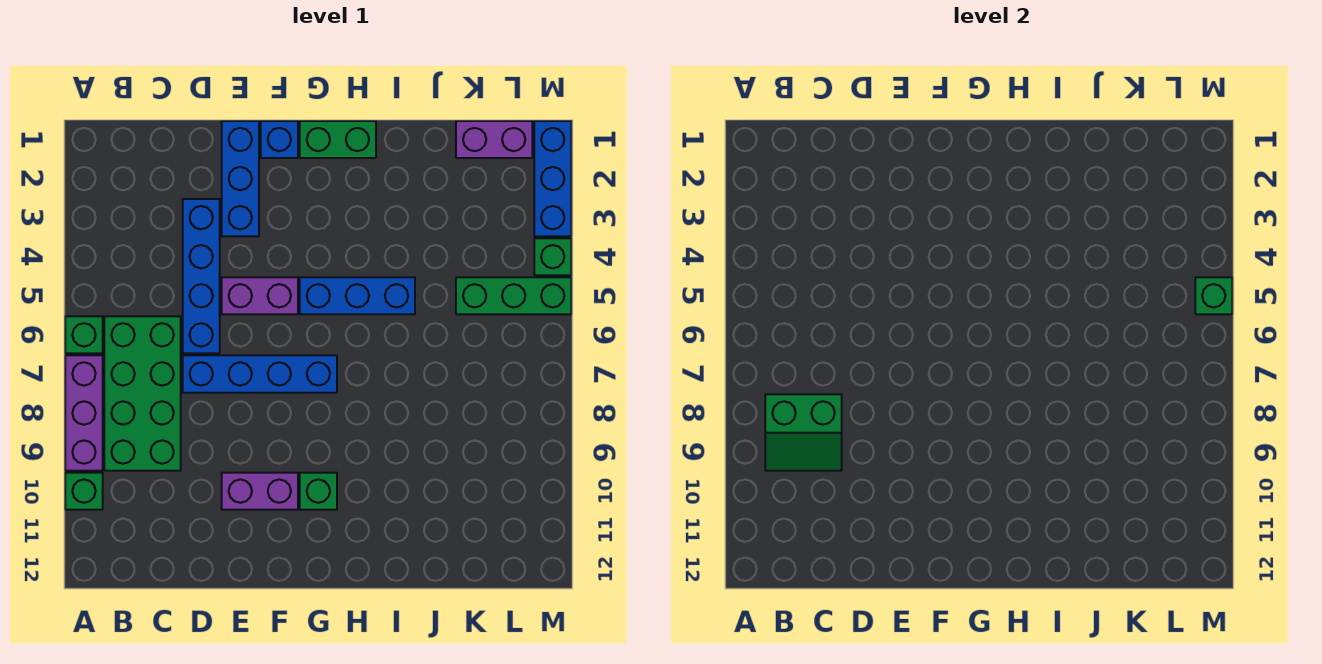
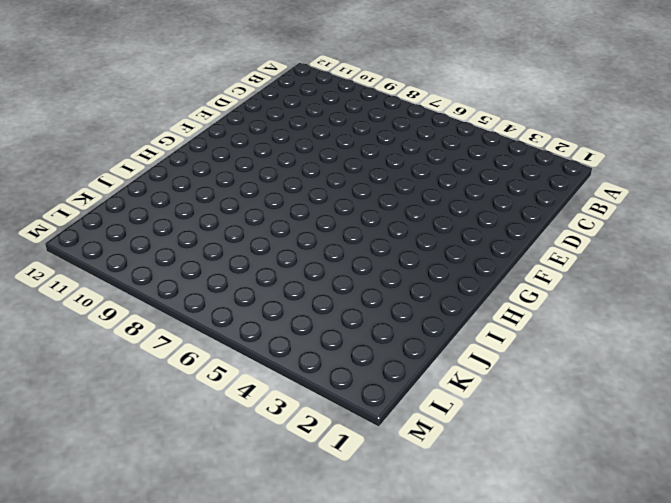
none -> green 1x1 brick [65,316,103,353]
none -> purple 1x3 brick [65,355,103,471]
none -> green 1x1 brick [65,473,103,510]

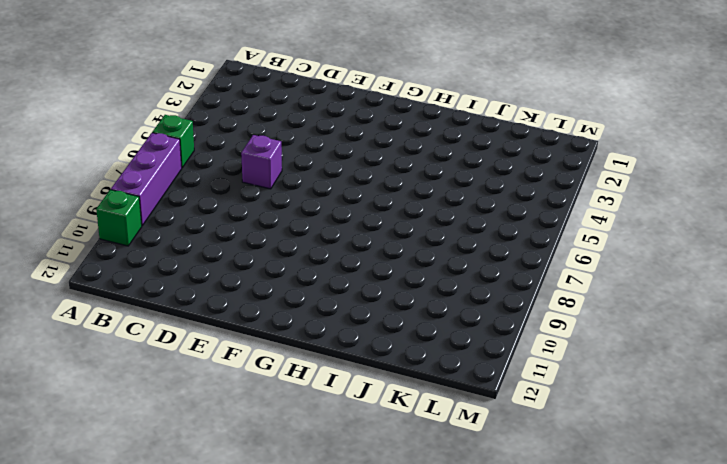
purple 1x1 brick [241,135,282,189] -> blue 1x4 brick [183,199,220,353]
none -> green 2x4 brick [104,316,181,471]
none -> blue 1x4 brick [183,355,337,393]
none -> blue 1x3 brick [222,121,259,236]

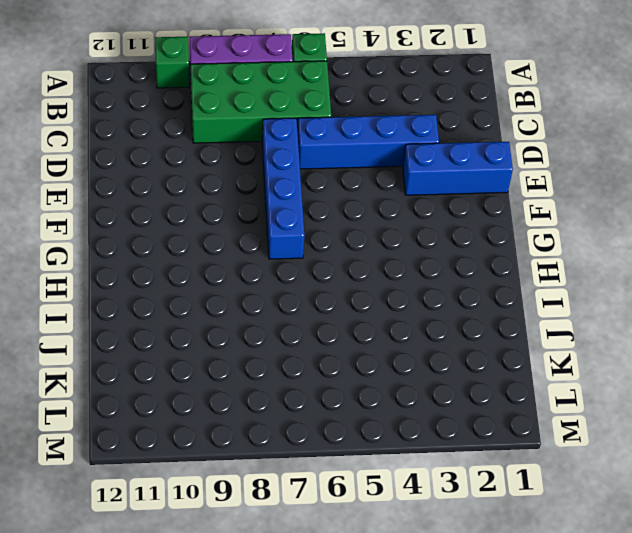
none -> purple 1x2 brick [222,277,298,314]
none -> purple 1x2 brick [222,473,298,510]
none -> blue 1x1 brick [261,121,298,158]

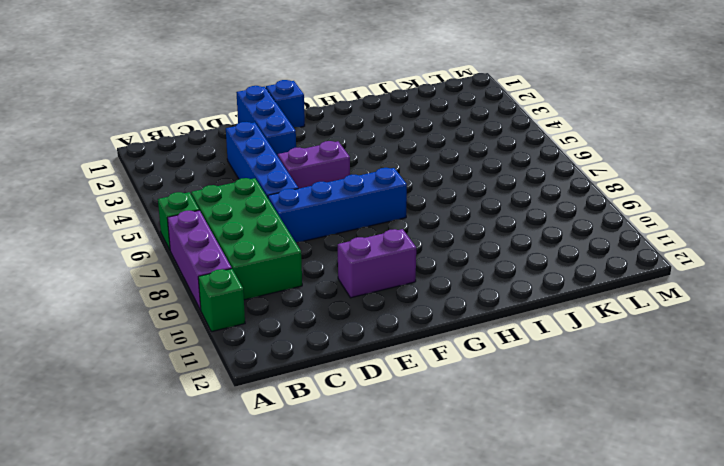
none -> green 1x2 brick [300,121,376,158]
none -> blue 1x3 brick [300,277,415,314]
none -> green 1x1 brick [300,473,337,510]

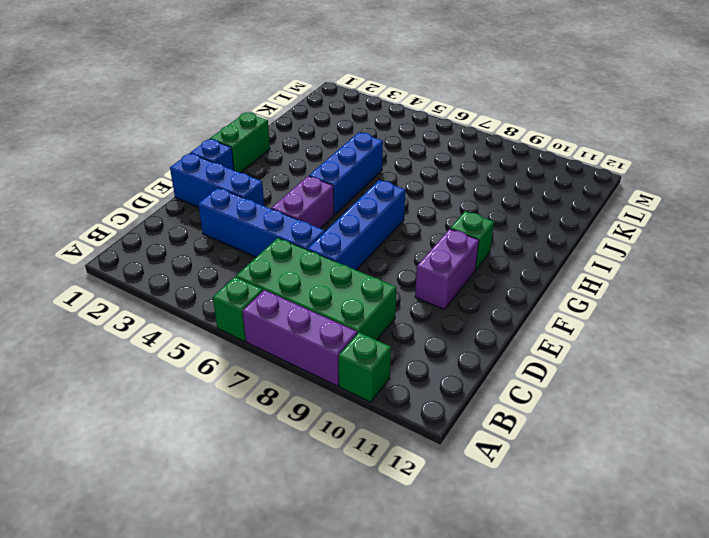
none -> purple 1x2 brick [456,121,532,158]
none -> green 1x3 brick [456,277,571,314]
none -> blue 1x3 brick [534,121,571,236]

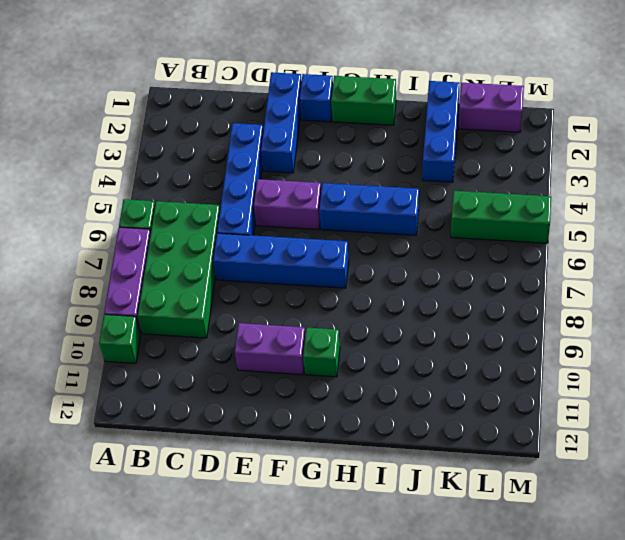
blue 1x3 brick [423,81,459,182] -> blue 1x3 brick moved to [534,121,571,236]
none -> green 1x1 brick [534,238,571,275]
none -> green 2x2 slope [765,394,842,471]
none -> green 1x1 brick [1195,277,1232,314]

